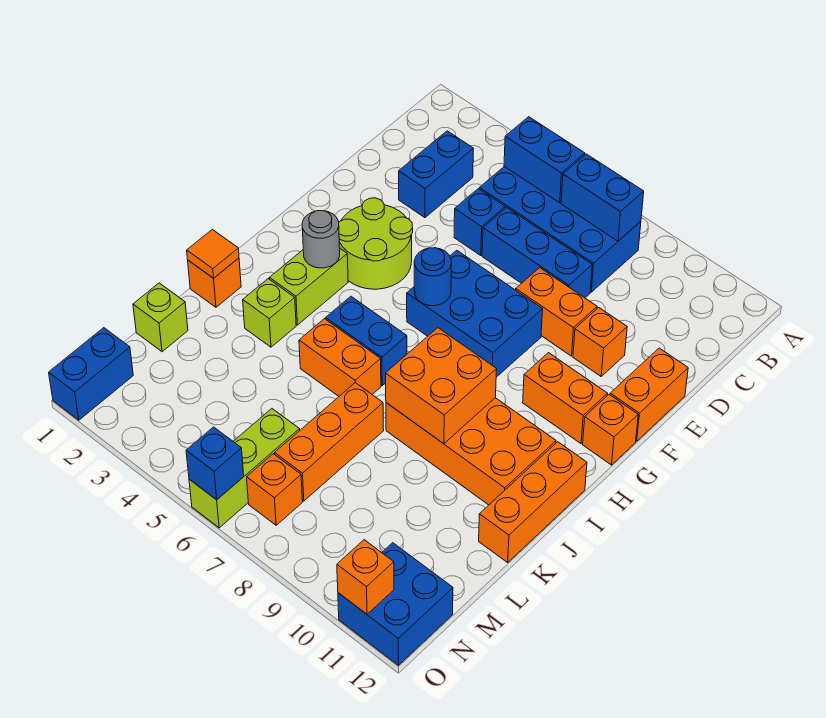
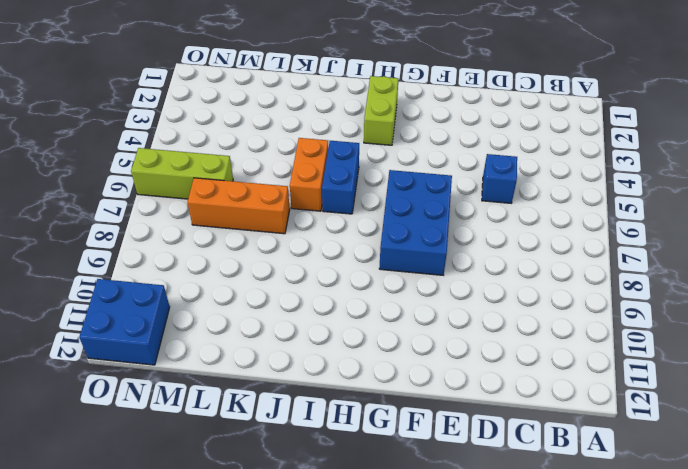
lime 1x2 brick [364,76,398,145] -> lime 1x2 brick turned to [270,249,348,325]
none -> blue 2x4 brick [479,167,641,292]
none -> blue 1x2 brick [399,131,473,218]
none -> blue 1x3 brick [482,208,592,298]
none -> orange 1x2 brick [516,268,597,356]

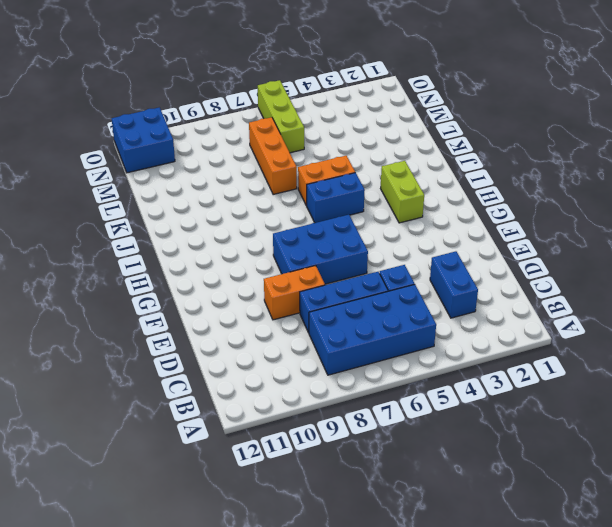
none -> orange 1x1 brick [573,308,627,376]
none -> orange 1x2 brick [610,348,688,441]
none -> lime 2x2 round brick [339,198,413,289]
none -> orange 1x2 brick [523,353,608,444]

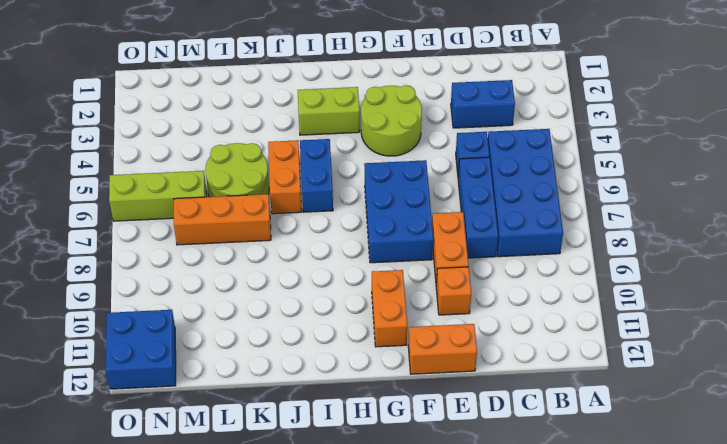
lime 2x2 round brick [205,143,269,197] -> none
none -> orange 1x1 brick [583,395,638,465]
none -> orange 2x4 brick [386,398,556,505]
none -> orange 1x3 brick [479,442,587,562]
none -> orange 1x1 brick [188,258,241,307]

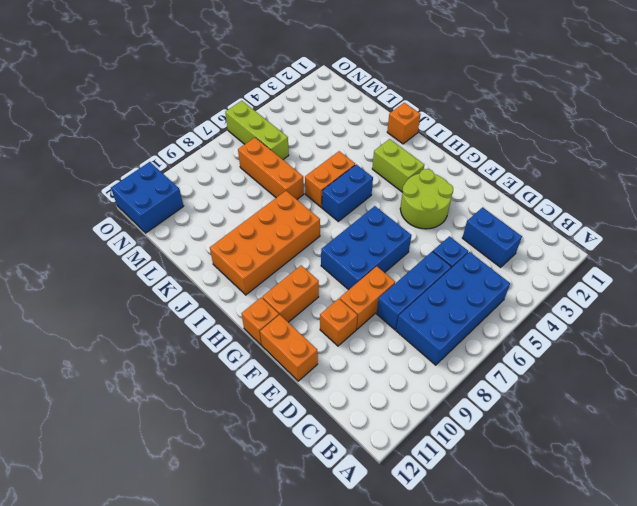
none -> orange 1x3 brick [479,442,587,562]
none -> lime 1x1 brick [243,279,296,347]
none -> lime 1x1 brick [133,283,188,352]
none -> blue 1x2 brick [49,328,133,420]

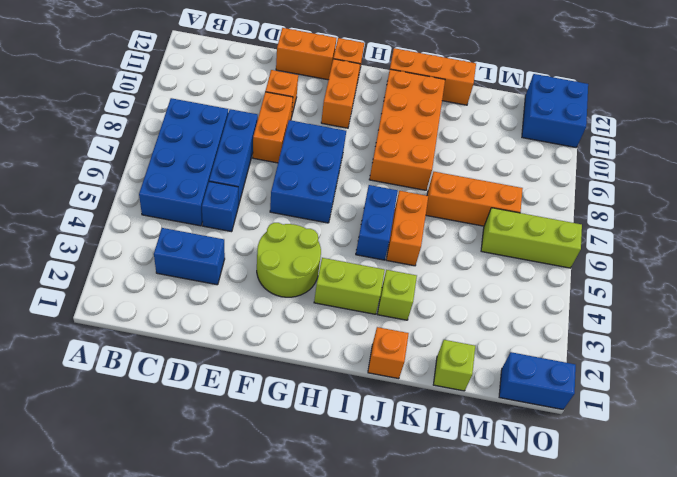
none -> orange 1x1 brick [247,454,303,525]
none -> blue 1x2 brick [504,117,585,203]
none -> blue 1x2 brick [561,154,644,241]
none -> blue 1x1 round brick [414,248,452,306]

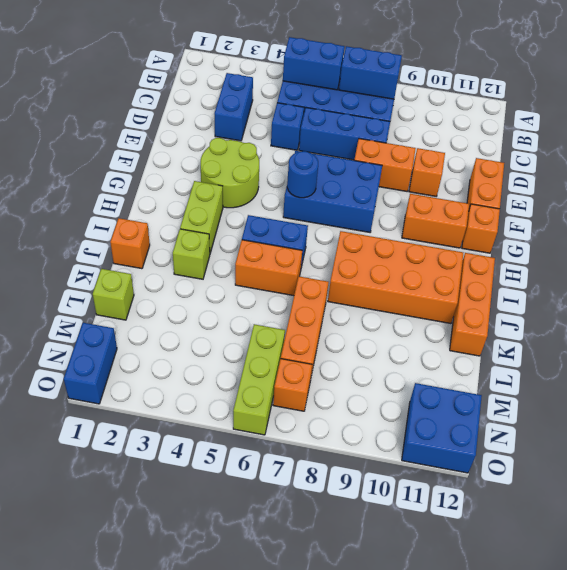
none -> grey 1x1 round brick [302,211,340,268]
none -> orange 2x2 brick [386,328,497,444]
none -> orange 1x1 tile [187,230,239,278]
none -> blue 1x1 brick [186,427,244,500]

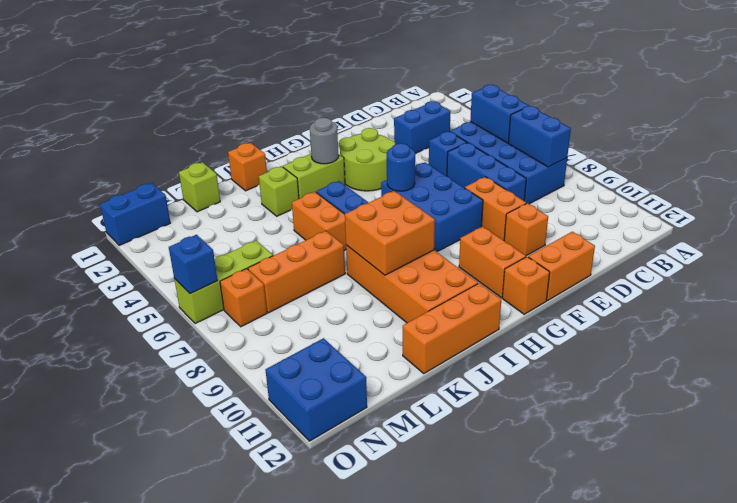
none -> orange 1x1 tile [187,230,239,278]
none -> orange 1x1 brick [337,540,394,614]

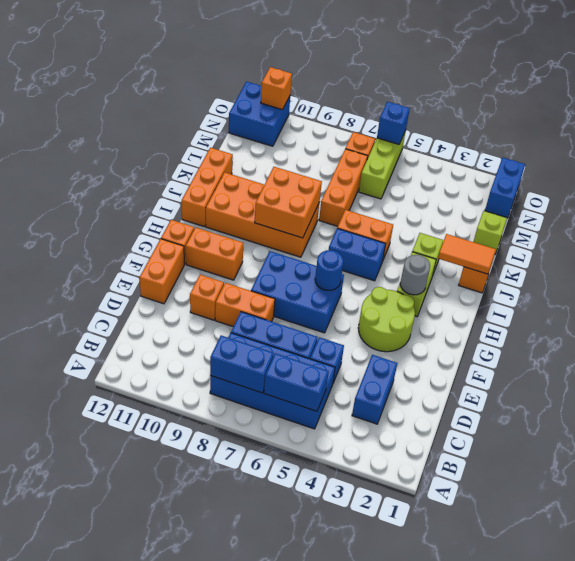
orange 1x2 tile [438,234,496,274] -> orange 1x1 tile [187,230,239,278]

